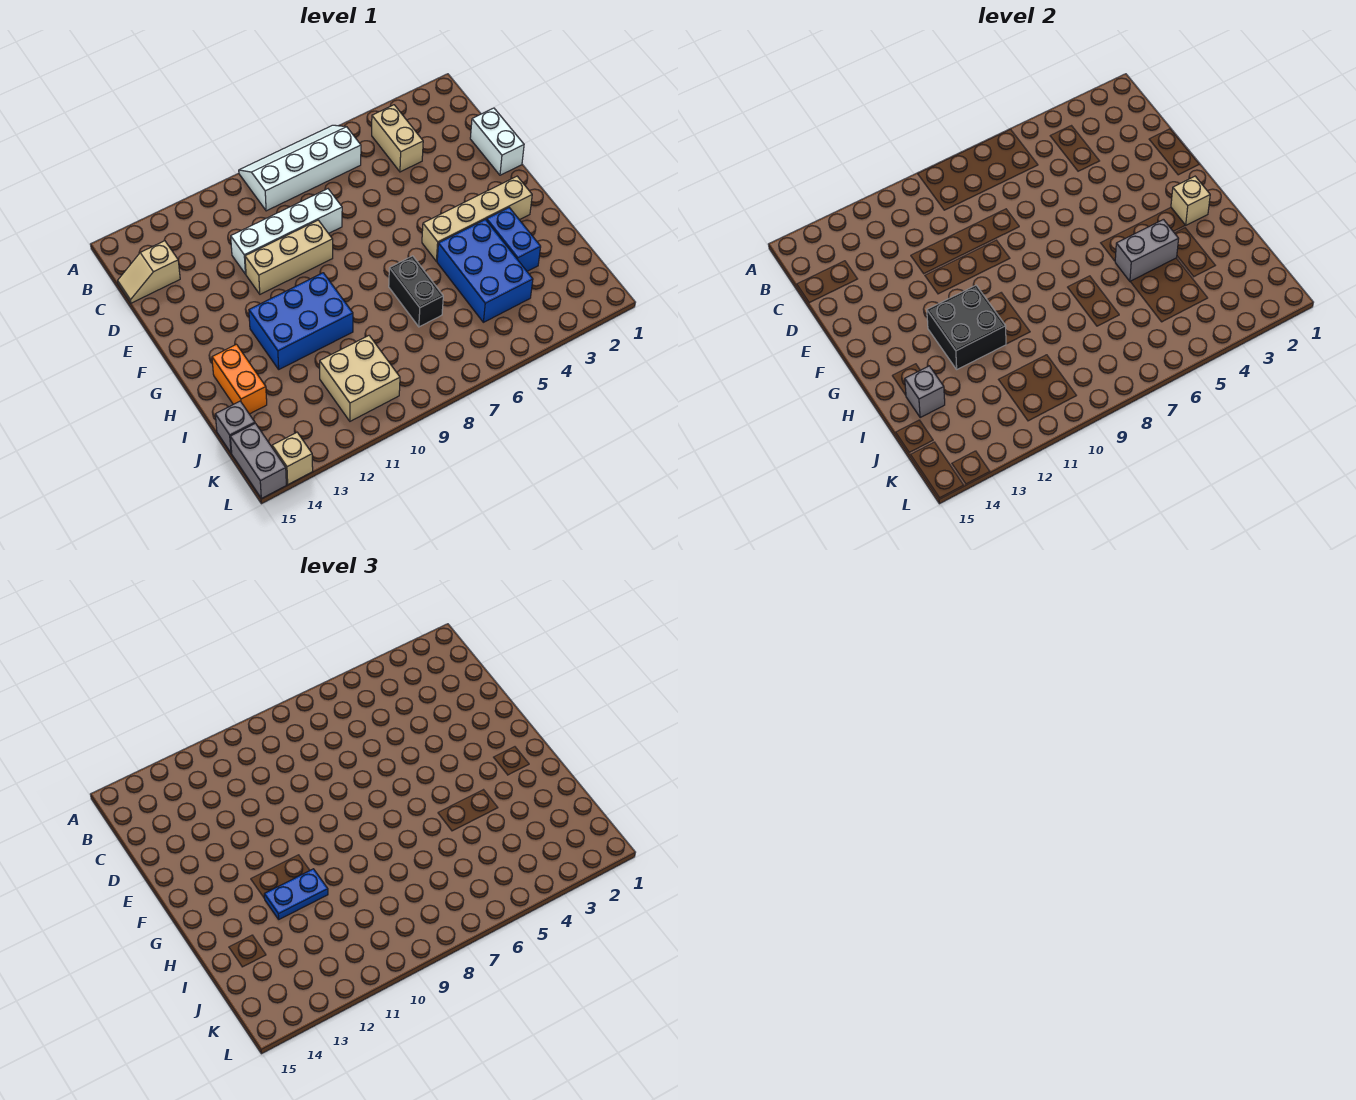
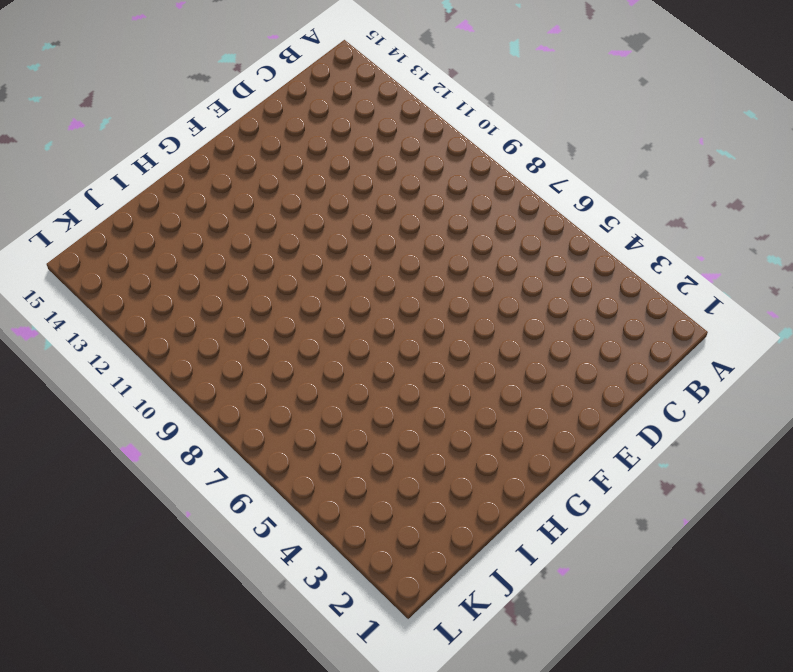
none -> white 2x4 slope [239,125,361,211]
none -> tan 1x2 brick [372,105,423,172]
none -> tan 1x2 slope [118,241,180,303]

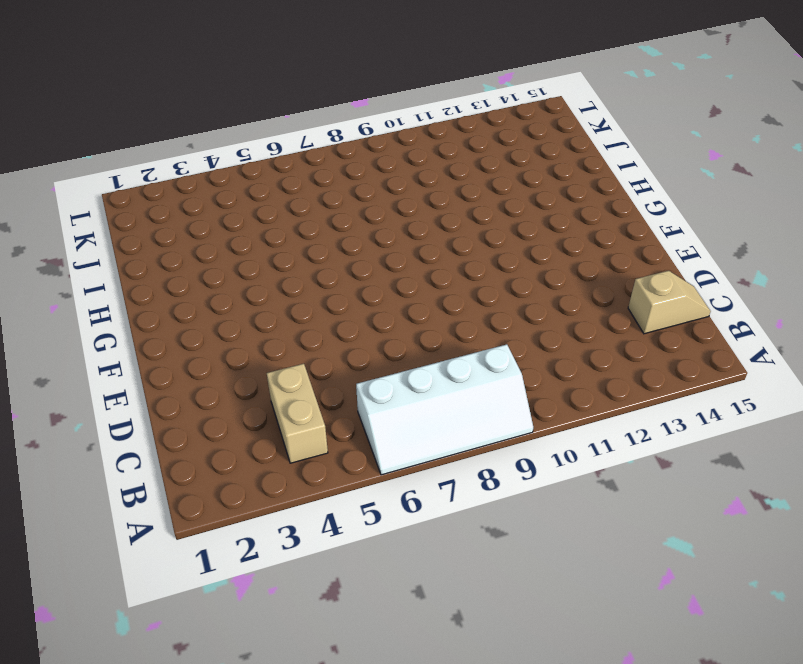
none -> white 1x2 brick [470,108,524,175]
none -> white 1x4 brick [231,189,342,274]
none -> tan 1x3 brick [245,220,333,294]

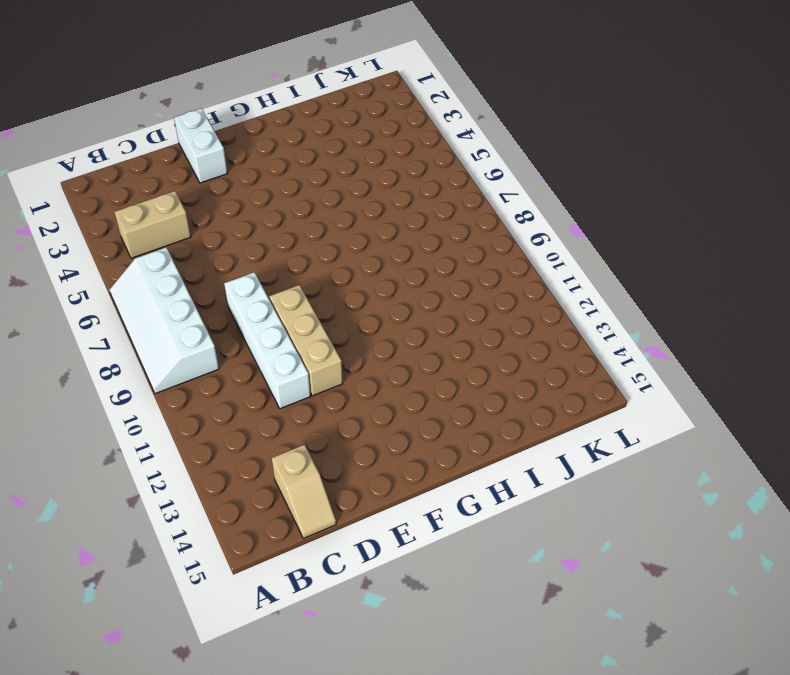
white 1x2 brick [174,108,228,183] -> white 1x2 brick turned to [470,108,524,175]
none -> tan 1x4 brick [422,176,532,261]
none -> blue 2x3 brick [249,273,353,369]
none -> blue 1x2 brick [487,208,541,271]

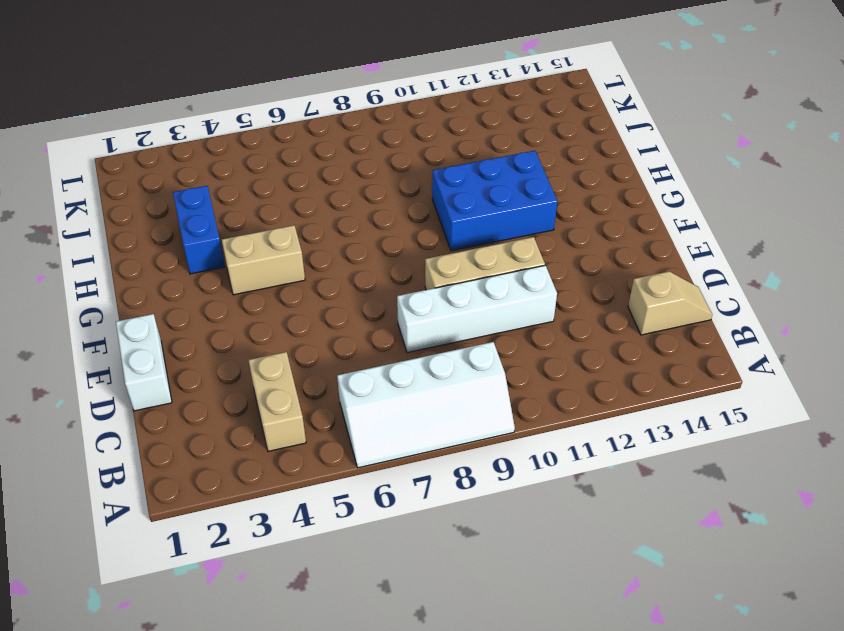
tan 1x2 brick [222,225,305,295] -> tan 1x4 brick [422,176,532,261]
none -> blue 2x3 brick [437,219,533,322]
none -> black 1x2 brick [389,256,443,327]
none -> orange 1x2 brick [212,344,267,414]

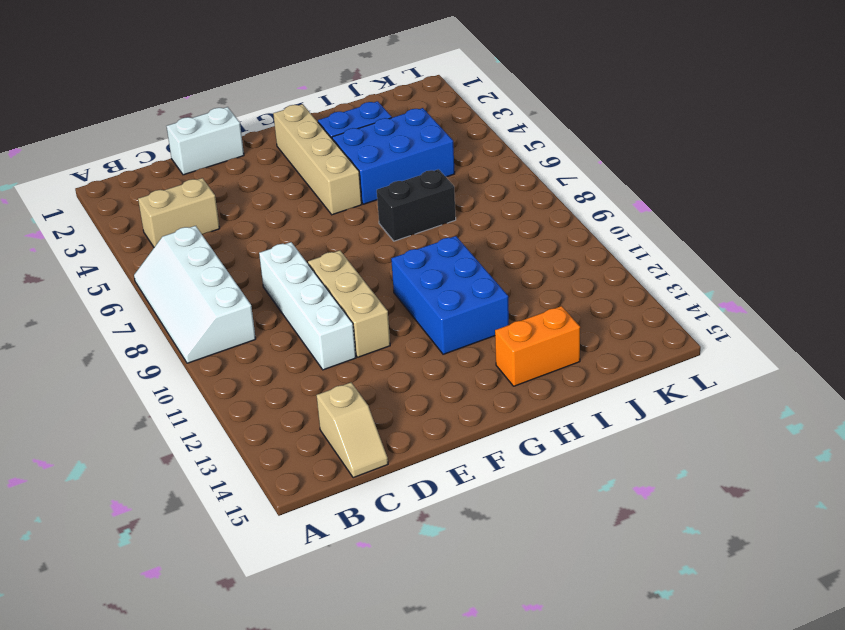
none -> tan 2x2 brick [320,336,400,421]
none -> grey 1x1 brick [215,401,255,453]
none -> grey 1x2 brick [230,423,286,498]

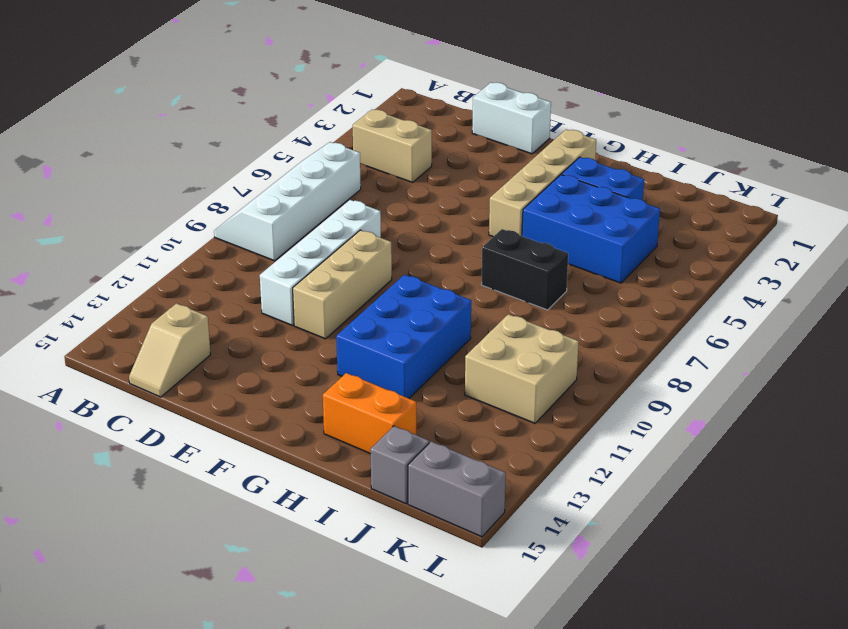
none -> tan 1x1 brick [272,432,313,484]
none -> tan 1x1 brick [1171,176,1210,225]
none -> black 2x2 brick [927,285,1006,369]

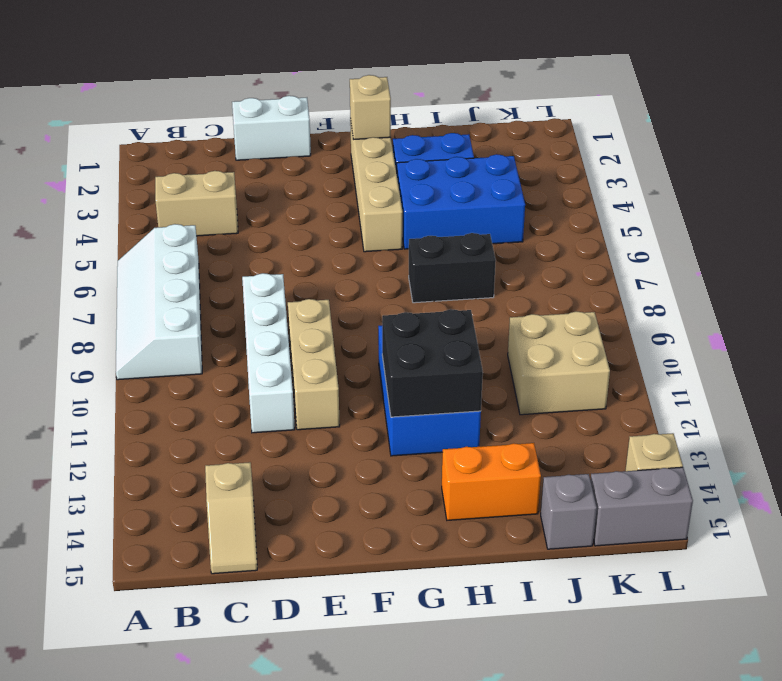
none -> grey 1x2 brick [1115,219,1178,281]
none -> grey 1x1 brick [905,366,945,417]
none -> blue 1x2 plate [264,869,328,919]

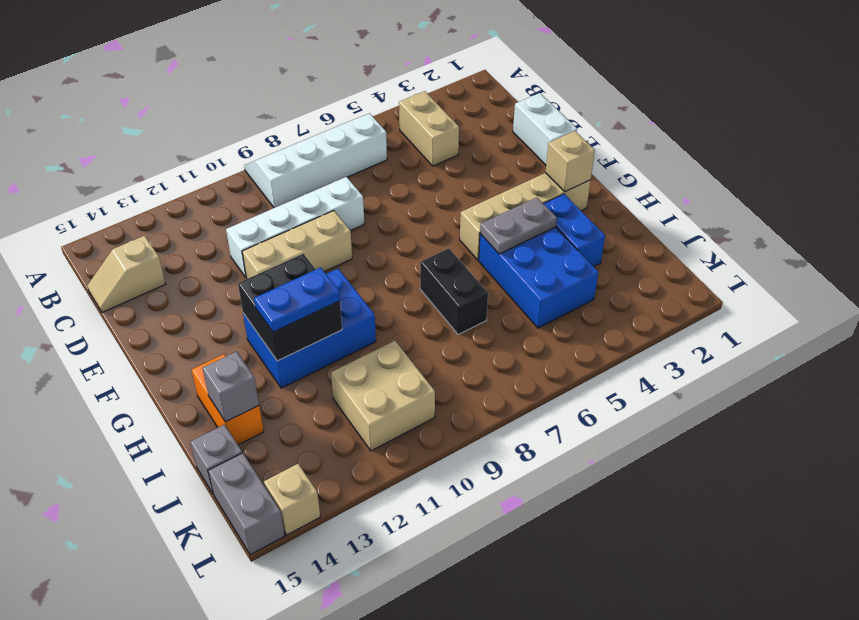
grey 1x2 plate [480,198,557,254] -> grey 1x2 brick [1115,219,1178,281]

